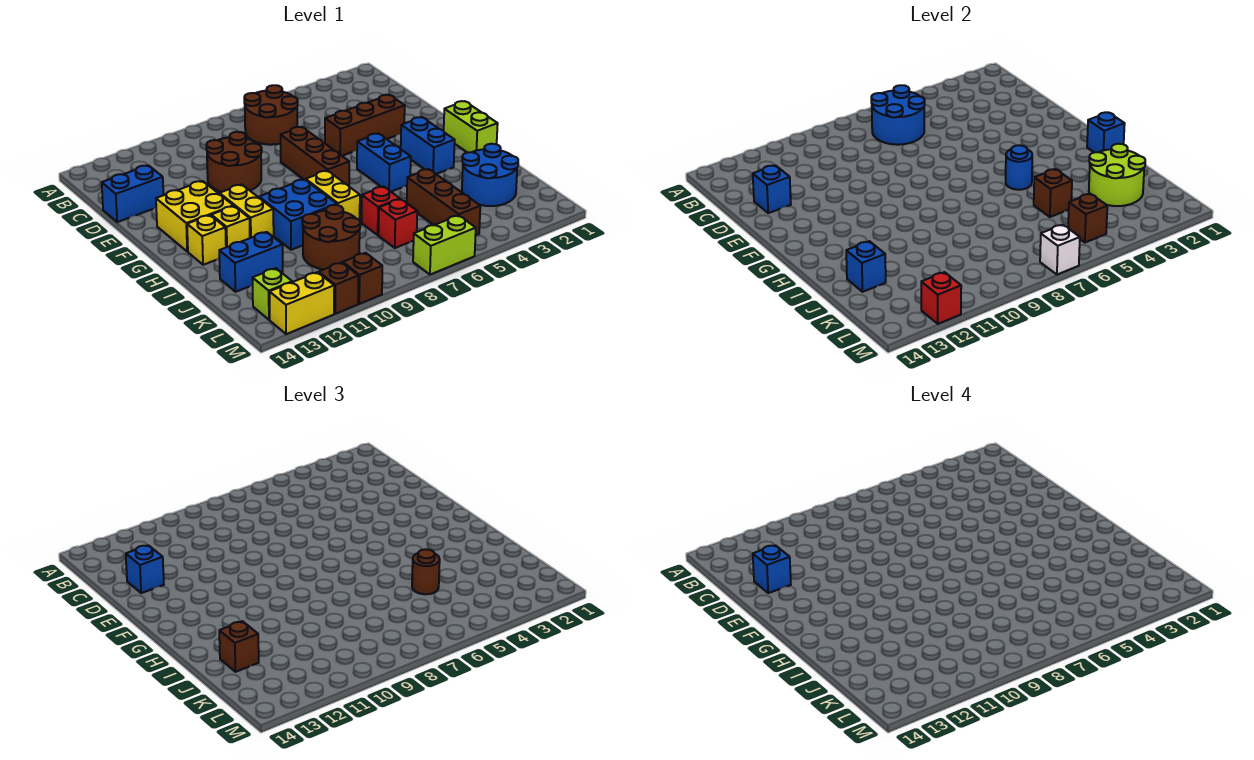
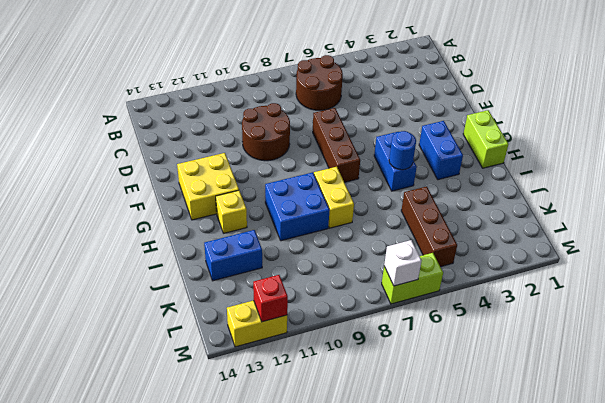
none -> blue 1x2 brick [102,165,163,222]
none -> brown 1x3 brick [325,95,405,156]
none -> yellow 1x2 brick [219,185,274,238]
none -> yellow 1x1 brick [187,215,226,265]

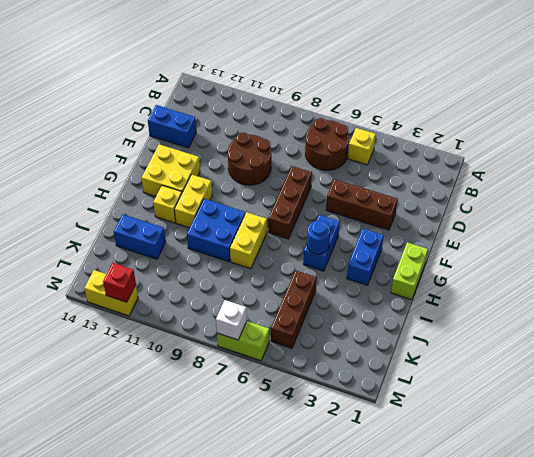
yellow 1x1 brick [348,128,376,165] -> yellow 1x1 brick moved to [187,215,226,265]
none -> blue 2x2 round brick [462,144,518,206]
none -> red 1x1 brick [362,187,400,235]
none -> brown 2x2 round brick [302,205,360,270]
none -> red 1x1 brick [378,199,417,248]

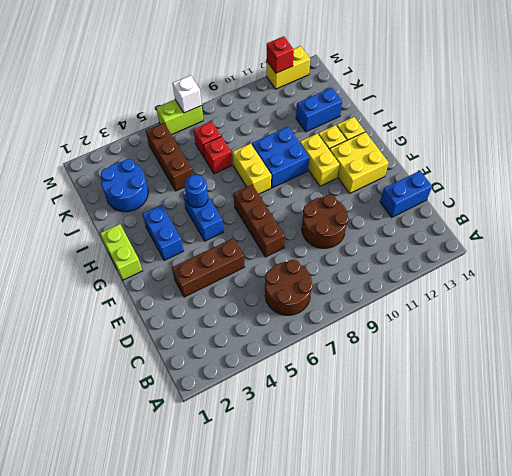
none -> brown 2x2 round brick [302,205,360,270]
none -> lime 1x1 brick [252,268,292,320]
none -> brown 1x1 brick [343,253,382,304]
none -> brown 1x1 brick [319,262,358,314]

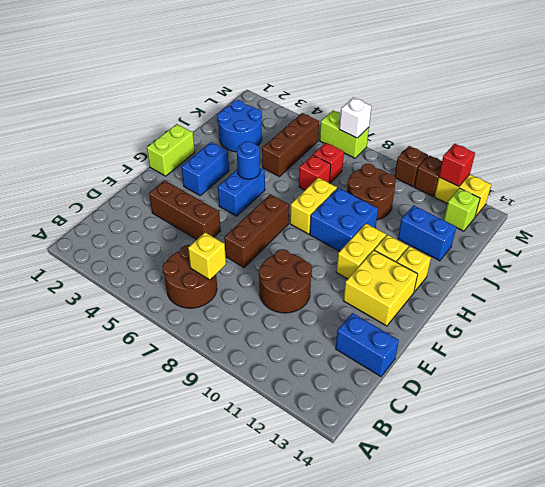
yellow 1x1 brick [188,232,226,280] -> blue 2x2 round brick [871,85,925,145]
none -> blue 1x1 brick [753,165,791,213]
none -> blue 1x1 brick [1087,112,1125,153]
none -> lime 2x2 round brick [1089,144,1145,206]
none -> brown 1x1 brick [1034,169,1072,217]

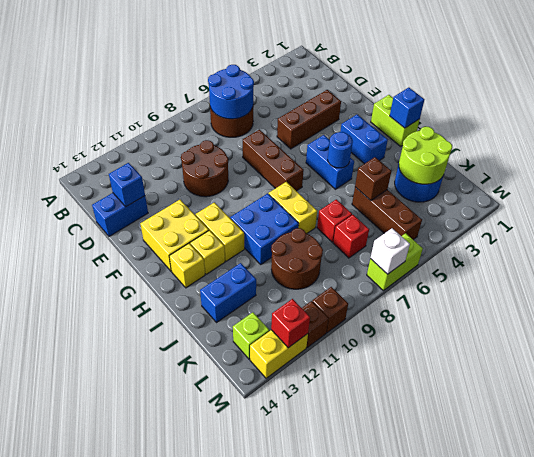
none -> blue 1x1 brick [846,241,886,292]
none -> brown 1x1 brick [1068,194,1107,243]
none -> blue 1x1 brick [126,545,164,593]
none -> brown 1x1 round brick [412,549,440,594]

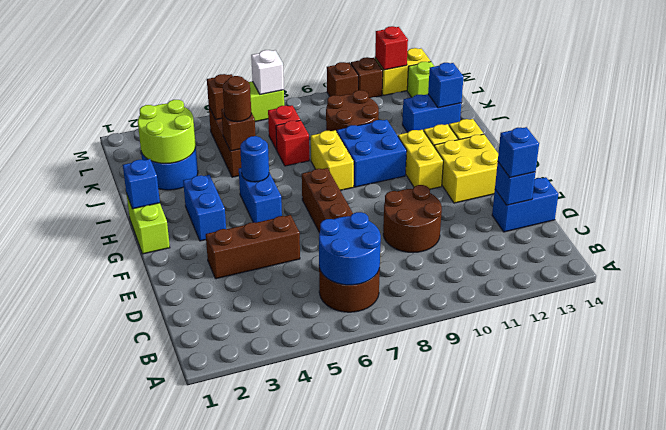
none -> brown 1x1 brick [219,621,259,672]
none -> blue 1x1 brick [753,545,791,593]

